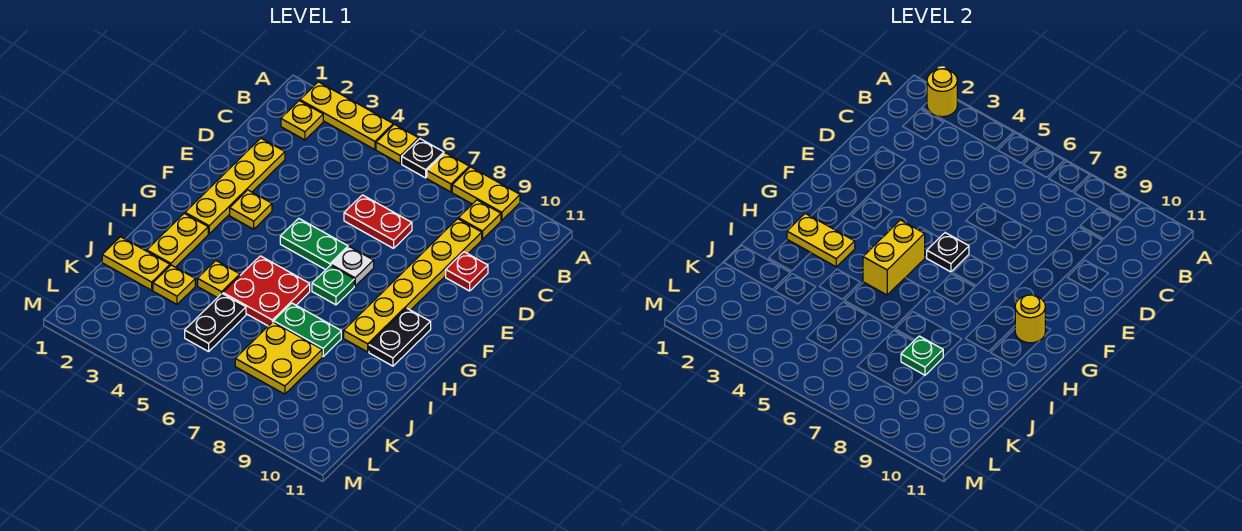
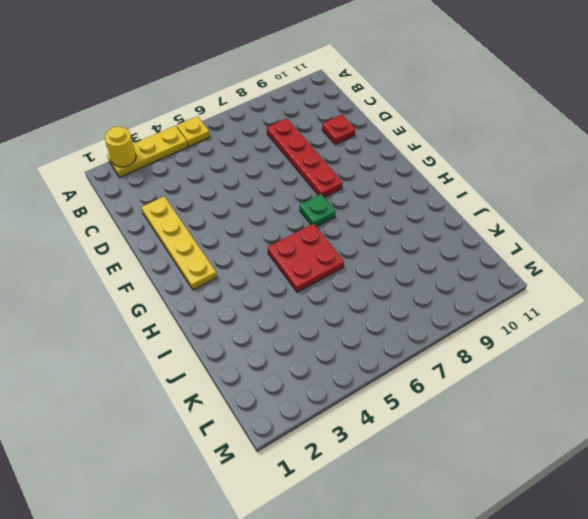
red 1x4 plate [267,118,343,197] -> none
none -> black 1x1 plate [402,139,444,178]
none -> yellow 1x1 plate [427,153,469,192]
none -> yellow 1x2 plate [452,167,520,220]
none -> yellow 1x1 plate [281,101,323,140]

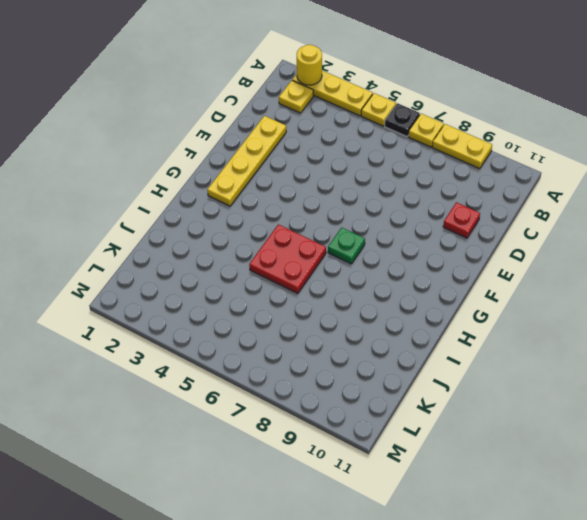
none -> yellow 1x1 plate [459,200,501,239]
none -> yellow 1x6 plate [344,219,482,352]
none -> red 1x2 plate [344,195,412,248]
none -> yellow 1x1 plate [230,190,272,229]

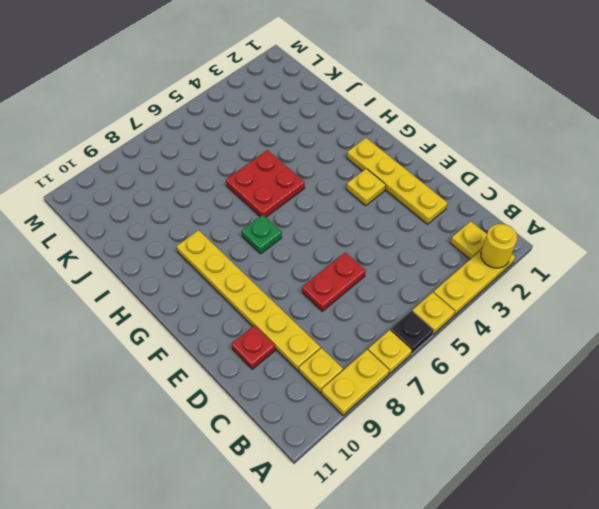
none -> green 1x2 plate [280,218,348,270]
none -> white 1x1 plate [331,247,374,286]
none -> black 1x2 plate [369,308,431,366]
none -> yellow 1x2 plate [147,213,208,267]

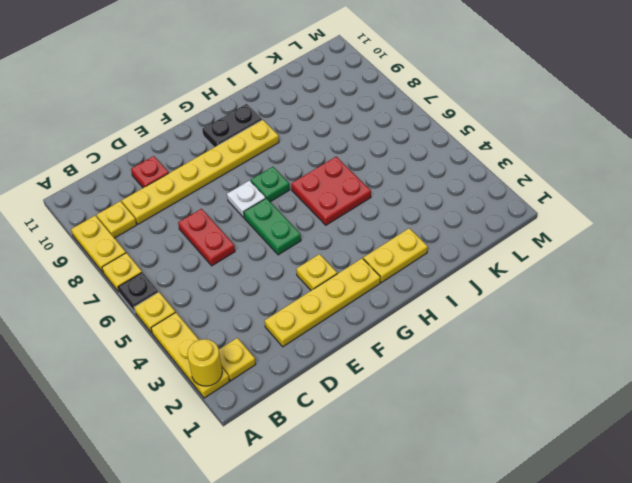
none -> yellow 1x1 plate [198,261,240,298]
none -> green 1x2 plate [274,303,341,356]
none -> yellow 1x2 plate [102,237,170,290]
none -> yellow 1x1 plate [153,265,195,304]

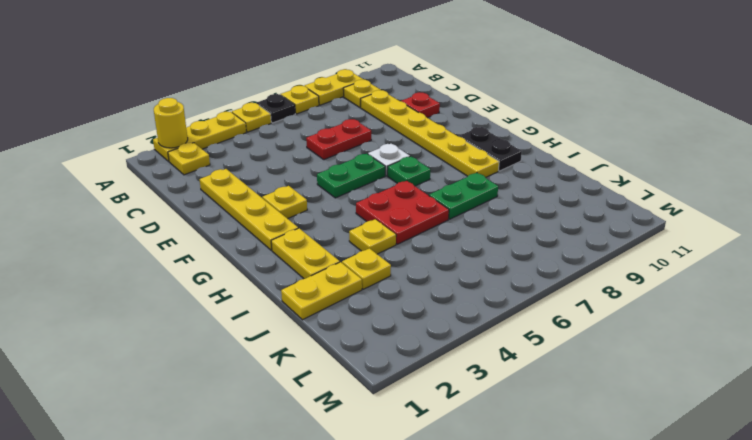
none -> black 1x2 plate [185,294,246,352]
none -> yellow 2x2 plate [235,322,322,394]
none -> black 1x1 plate [927,233,969,272]
none -> yellow 1x2 brick [863,220,925,295]

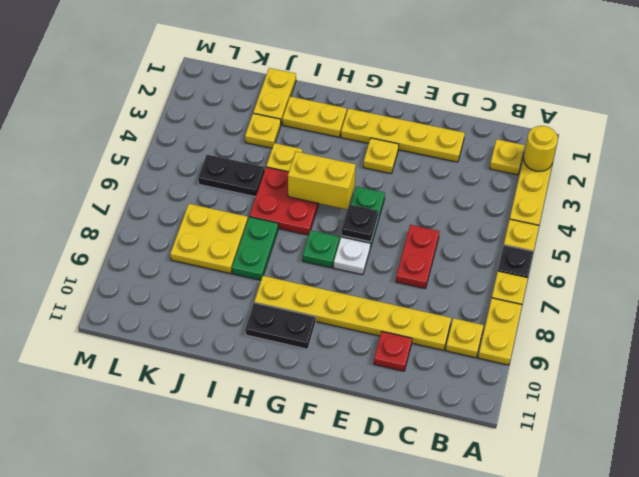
none -> yellow 1x1 round brick [1015,295,1045,343]
none -> yellow 1x2 plate [787,213,855,267]
none -> green 1x1 plate [901,336,943,375]

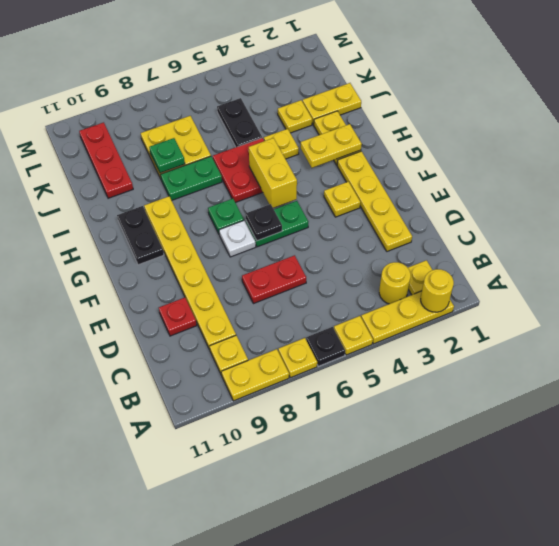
yellow 1x1 round brick [379,262,411,304] -> yellow 1x1 round brick moved to [1015,295,1045,343]
red 1x3 plate [79,122,133,198] -> none

